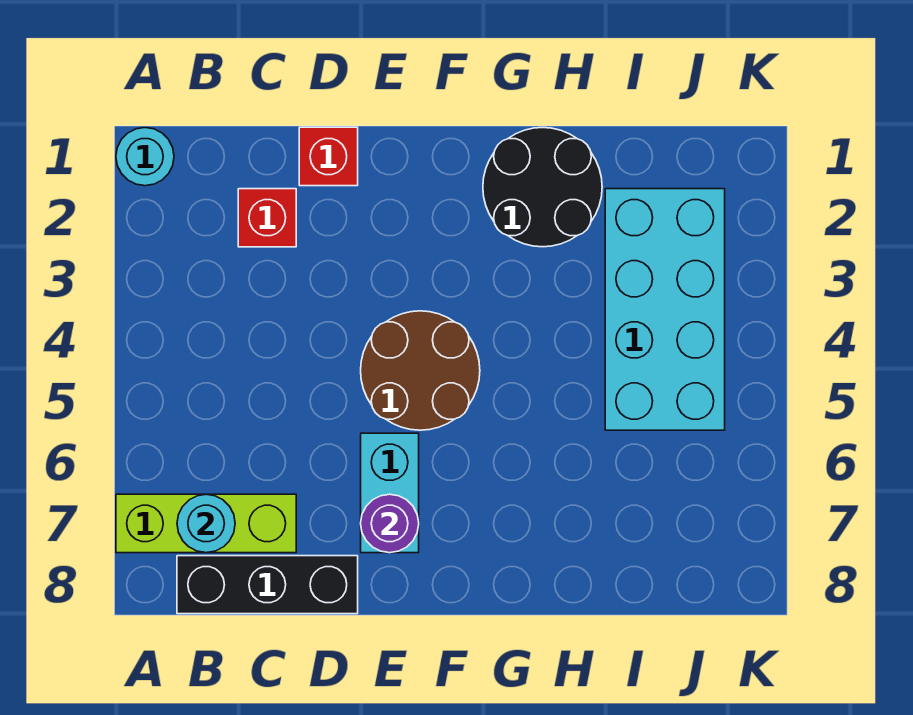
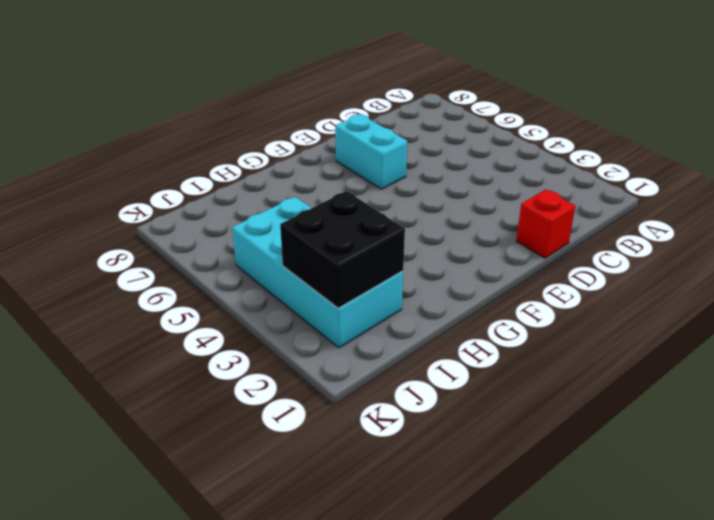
black 2x2 brick [280,191,405,308] -> none
none -> cyan 1x1 round brick [116,128,174,186]
none -> lime 1x3 brick [116,494,296,553]

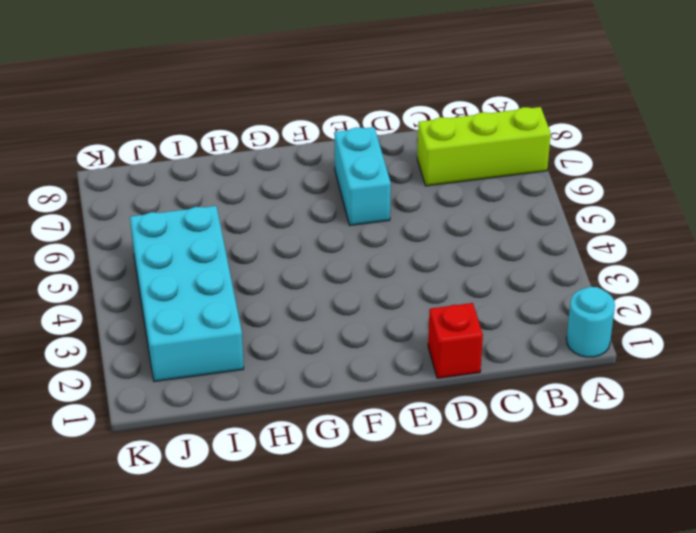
none -> black 1x3 brick [177,556,358,614]
none -> red 1x1 brick [238,189,296,247]

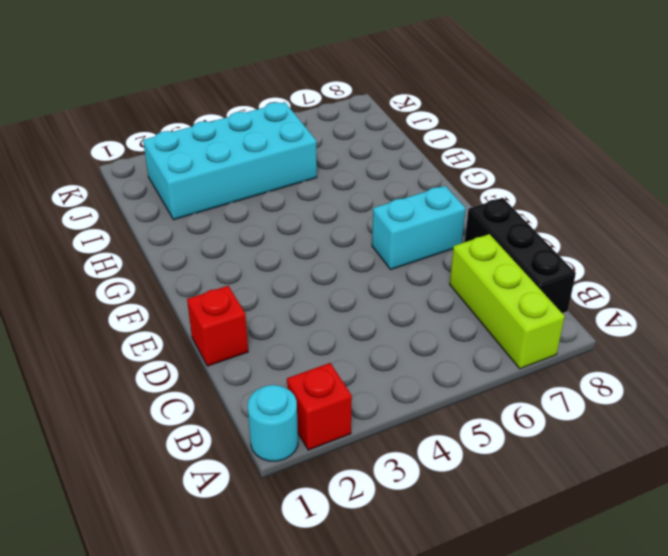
red 1x1 brick [287,363,352,450] -> red 1x1 brick moved to [238,189,296,247]
none -> brown 2x2 round brick [361,311,480,430]
none -> black 2x2 round brick [483,127,602,247]

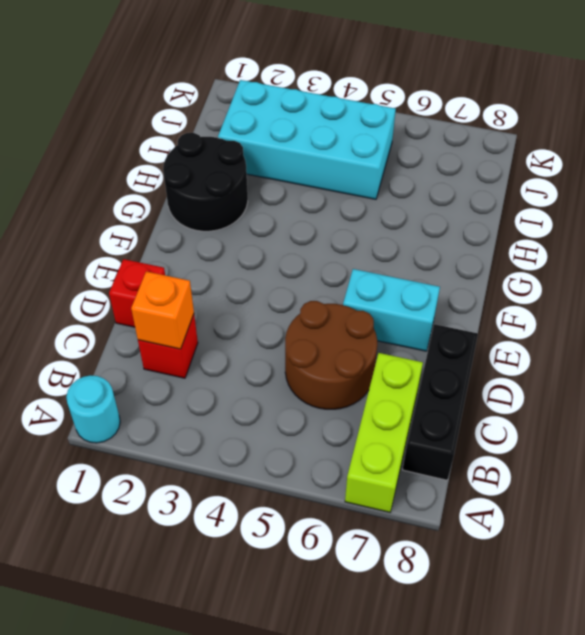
orange 1x1 brick [131,272,194,349] -> none
brown 2x2 round brick [285,301,377,409] -> brown 2x2 round brick moved to [361,311,480,430]
none -> cyan 1x1 round brick [177,494,235,553]
none -> purple 1x1 round brick [361,494,419,553]

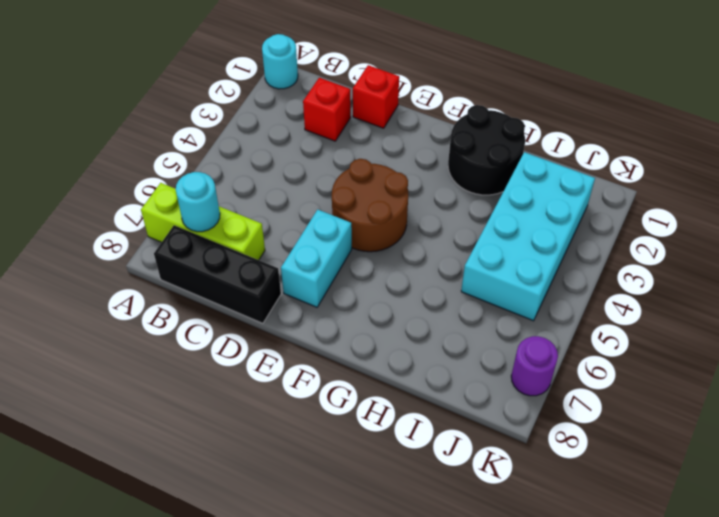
purple 1x1 round brick [511,336,558,396] -> purple 1x1 round brick moved to [361,494,419,553]

